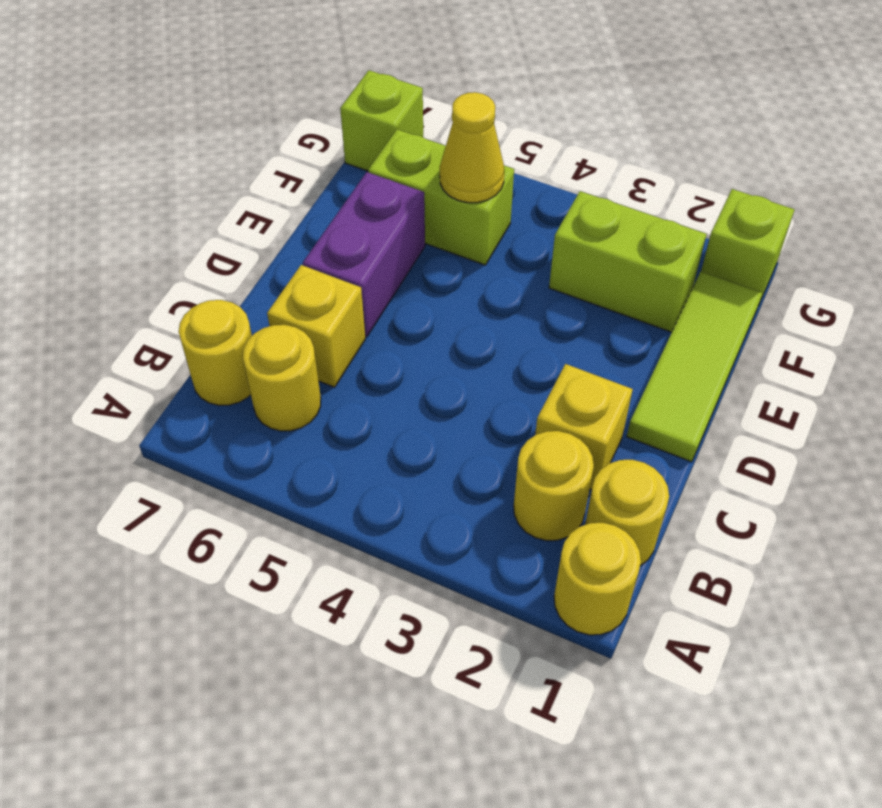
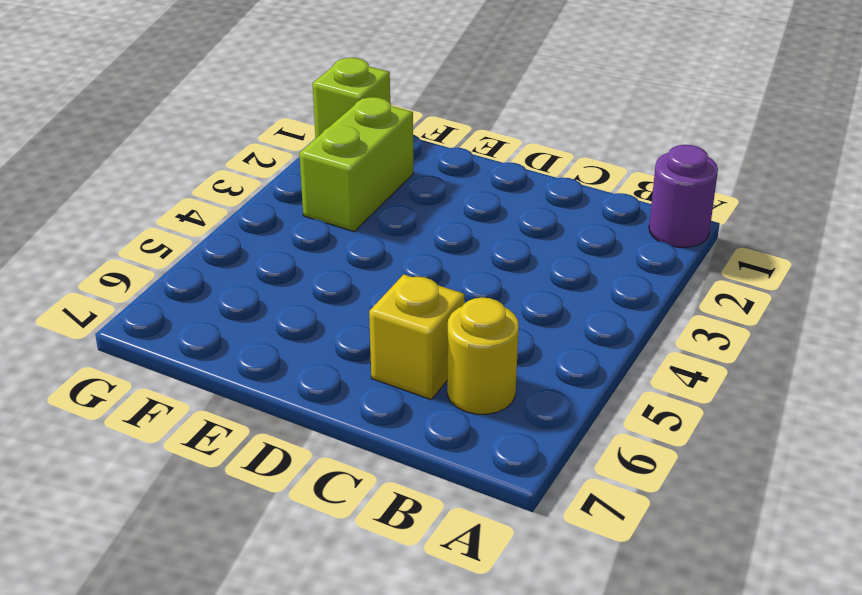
purple 1x1 round brick [649,145,718,247] -> yellow 1x1 round brick [554,523,641,635]
none -> yellow 1x1 round brick [585,460,669,566]
none -> yellow 1x1 round brick [514,431,594,541]
none -> yellow 1x1 round brick [179,300,252,406]

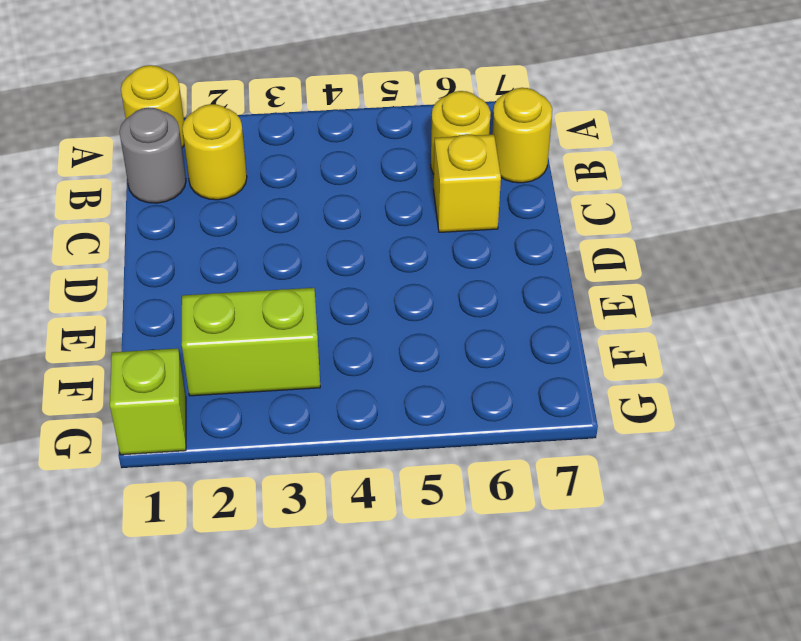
grey 1x1 round brick [119,107,186,203] -> yellow 1x1 round brick [585,460,669,566]
none -> yellow 1x1 brick [535,364,633,490]
none -> lime 1x3 tile [627,272,762,462]
none -> purple 1x2 brick [303,172,425,337]

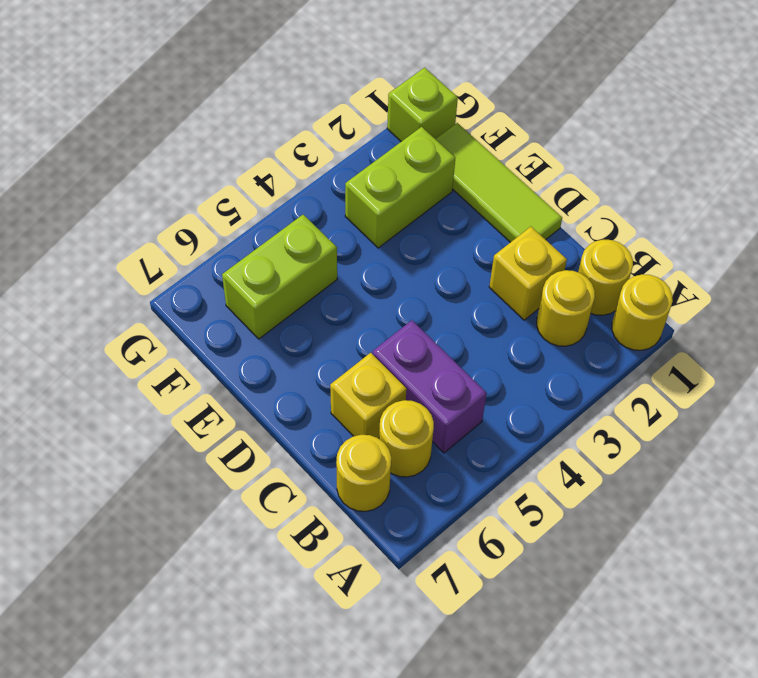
purple 1x2 brick [373,320,487,453] -> purple 1x2 brick moved to [303,172,425,337]
none -> lime 1x1 brick [340,70,423,171]
none -> yellow 1x1 cone [440,92,504,203]

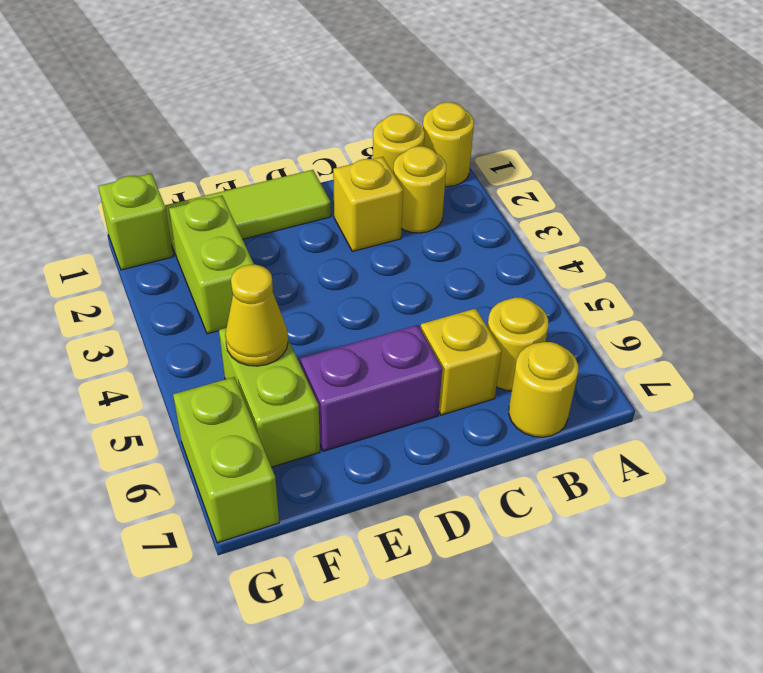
lime 1x2 brick [173,377,279,543] -> lime 1x1 brick [340,70,423,171]

